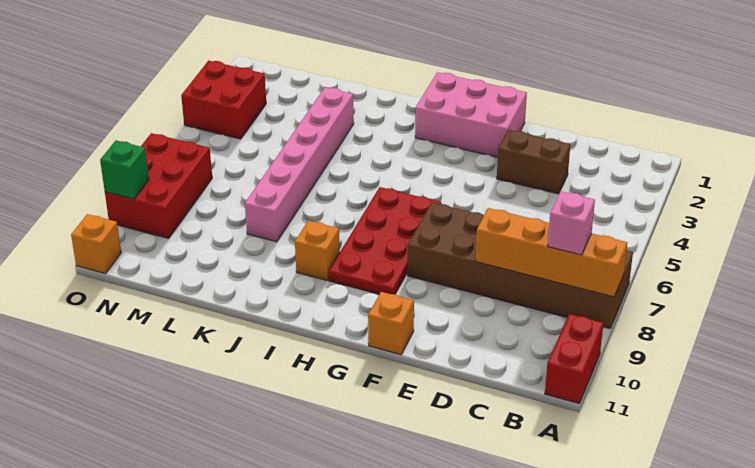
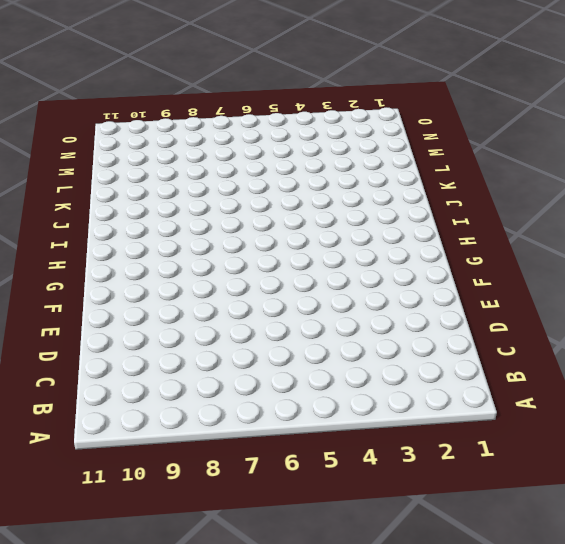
none -> brown 2x6 brick [407,203,633,328]
none -> red 1x2 brick [545,314,603,403]
none -> brown 1x2 brick [497,130,570,194]

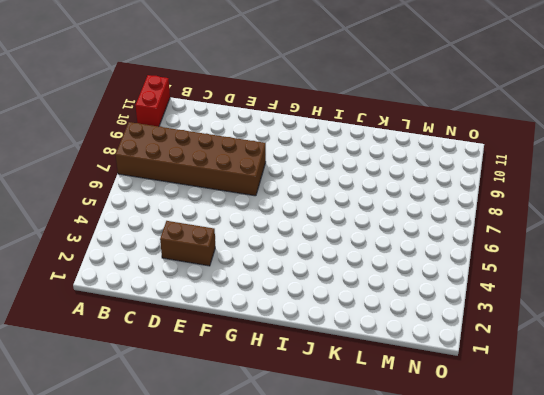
none -> pink 2x3 brick [415,72,527,157]
none -> orange 1x1 brick [368,292,414,355]
none -> red 2x4 plate [329,187,441,294]

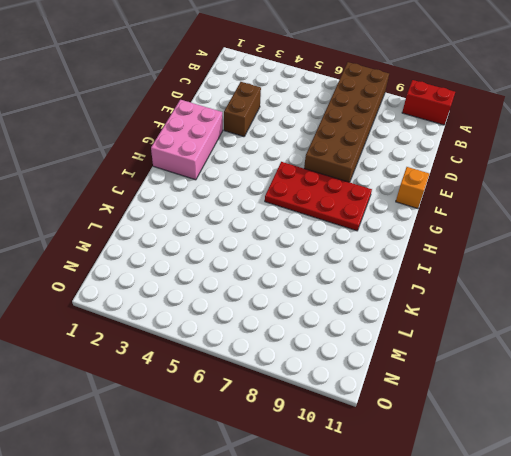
none -> orange 1x1 brick [295,221,340,280]
none -> pink 1x6 brick [245,87,354,242]
none -> red 2x2 brick [181,61,266,139]

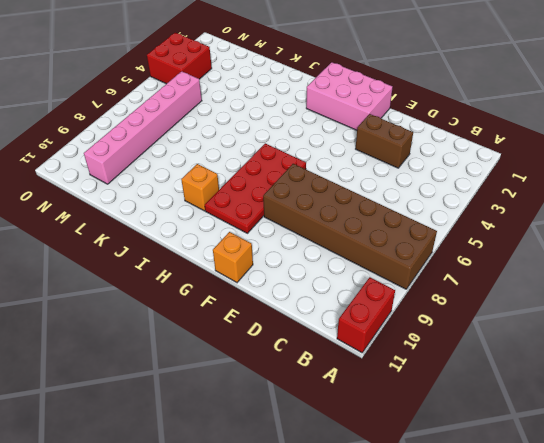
pink 1x6 brick [84,71,202,184] -> pink 1x6 brick moved to [245,87,354,242]
none -> red 2x3 brick [105,133,212,238]
none -> orange 1x1 brick [71,214,121,274]
none -> orange 1x4 brick [476,208,627,297]

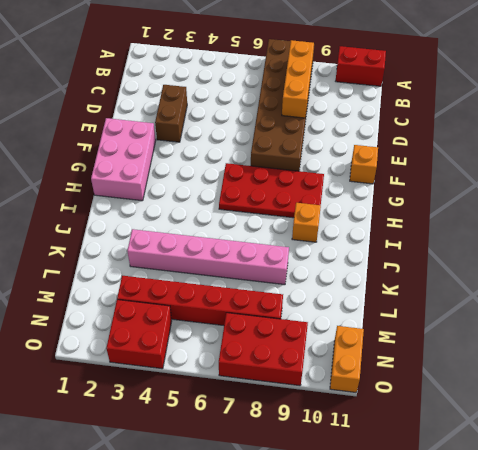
orange 1x3 brick [282,40,314,118] -> orange 1x4 brick [476,208,627,297]
red 1x6 brick [117,276,283,325] -> none
orange 1x2 brick [330,326,364,392] -> orange 1x1 brick [71,214,121,274]
none -> green 1x1 brick [100,141,149,199]
none -> pink 1x1 brick [548,192,595,255]

